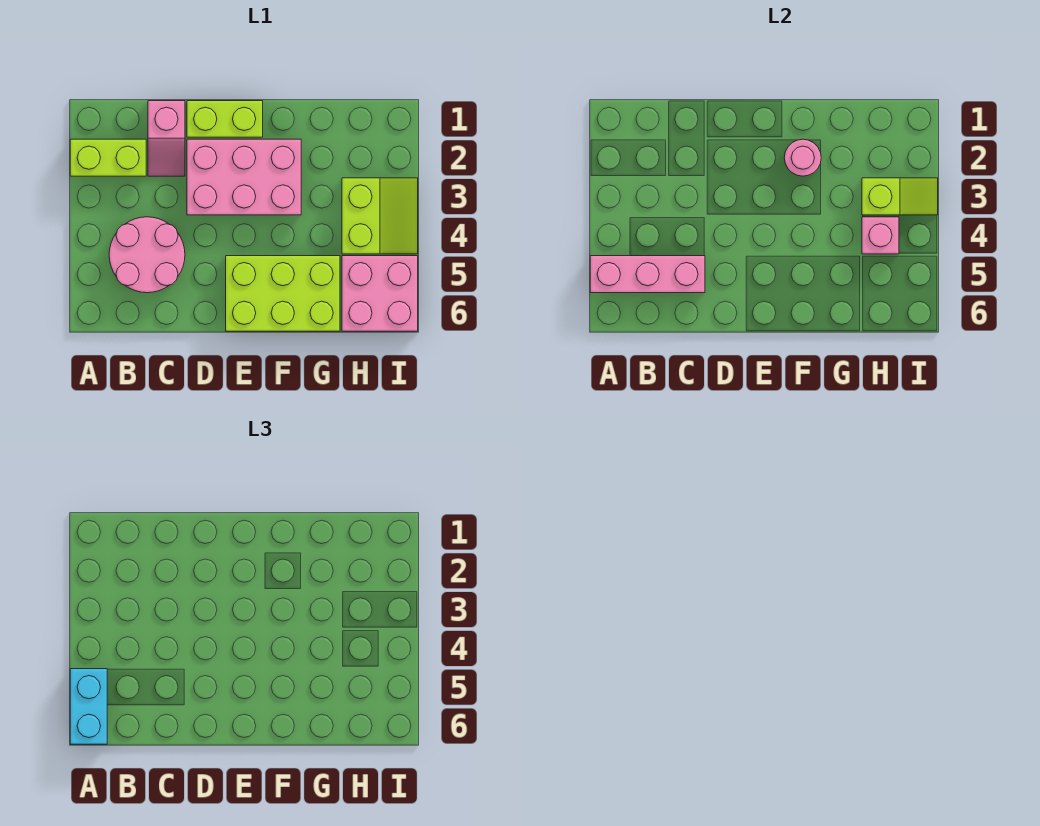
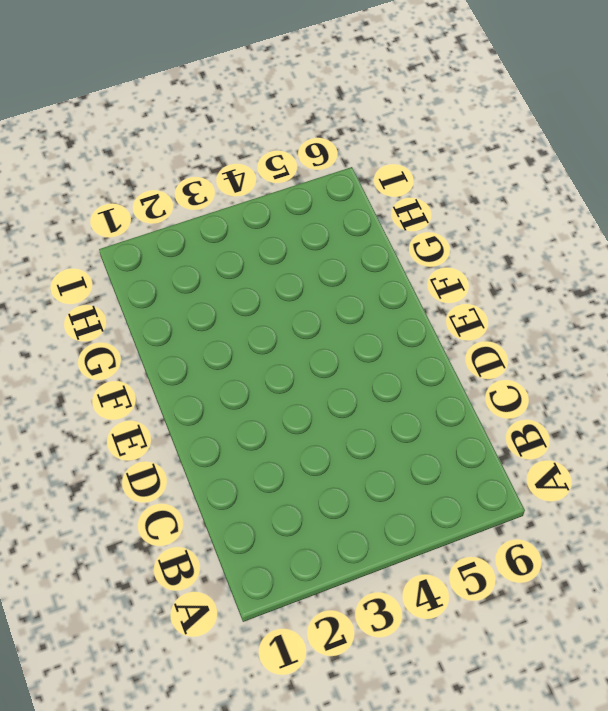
none -> lime 1x2 brick [70,139,146,176]
none -> pink 2x2 round brick [109,217,185,293]
none -> pink 1x2 slope [148,101,185,176]

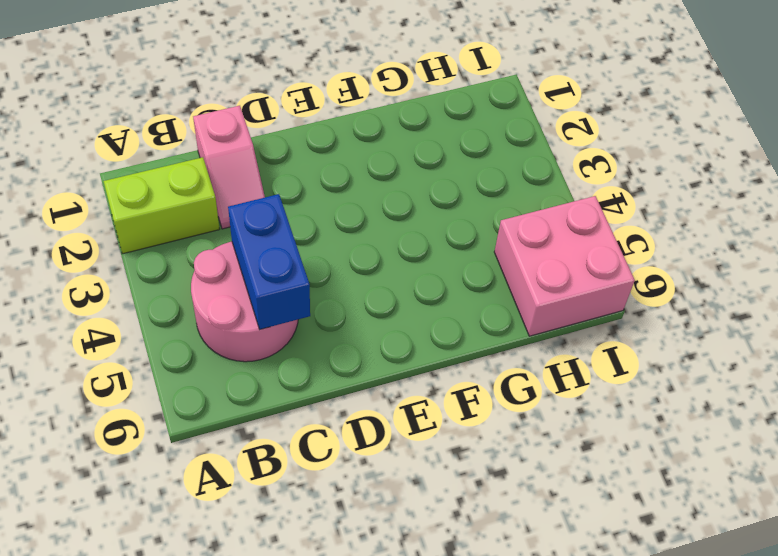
blue 1x2 brick [228,194,310,330] -> pink 1x3 brick [590,256,705,293]
none -> lime 1x2 brick [187,101,263,137]
none -> pink 2x3 brick [187,139,301,215]
none -> lime 2x3 brick [226,256,340,331]

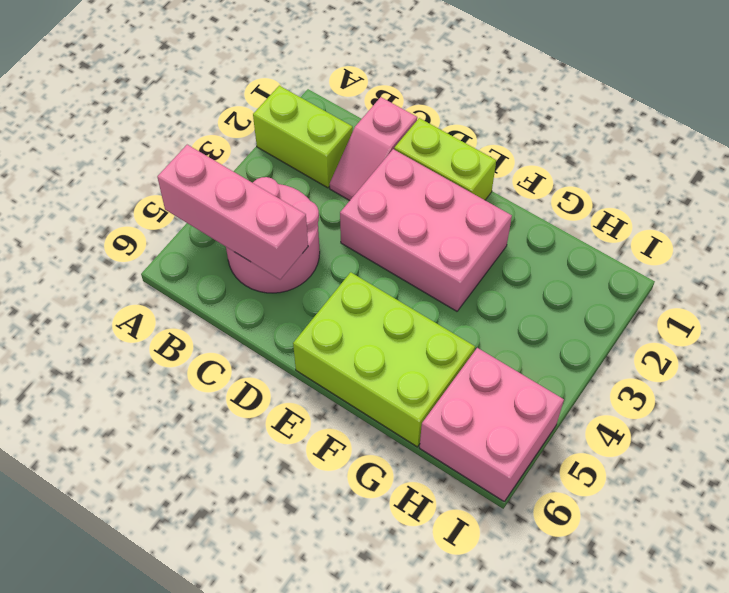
none -> lime 2x2 slope [342,178,418,254]
none -> pink 1x1 round brick [784,139,821,176]
none -> lime 1x2 slope [862,178,938,215]

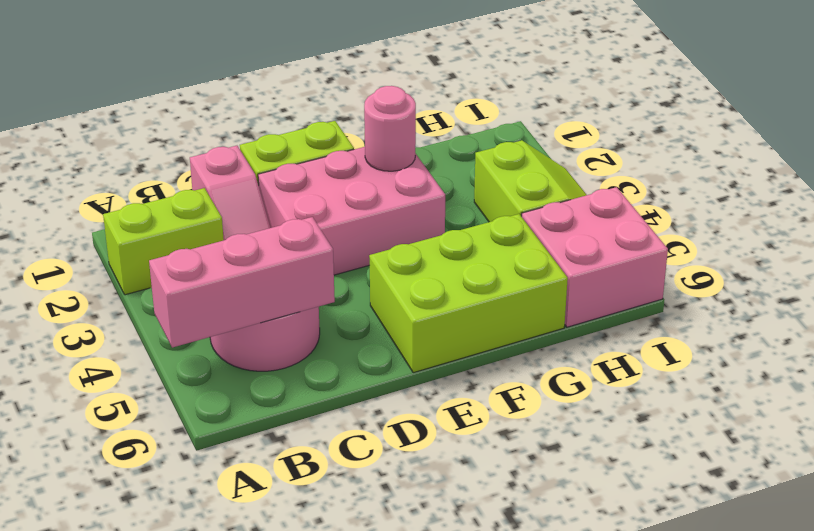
none -> lime 1x2 slope [862,178,938,215]
none -> pink 1x1 brick [862,217,899,254]
none -> cyan 1x2 brick [70,669,107,744]

